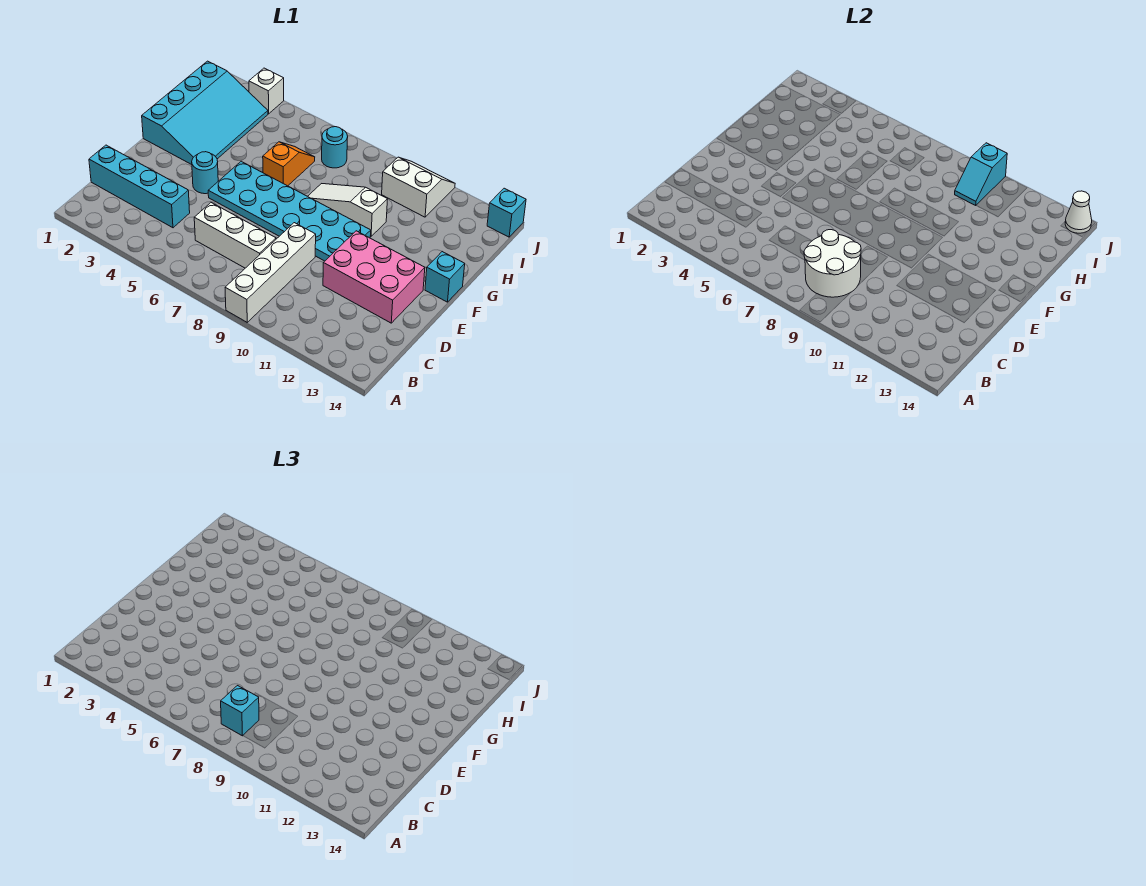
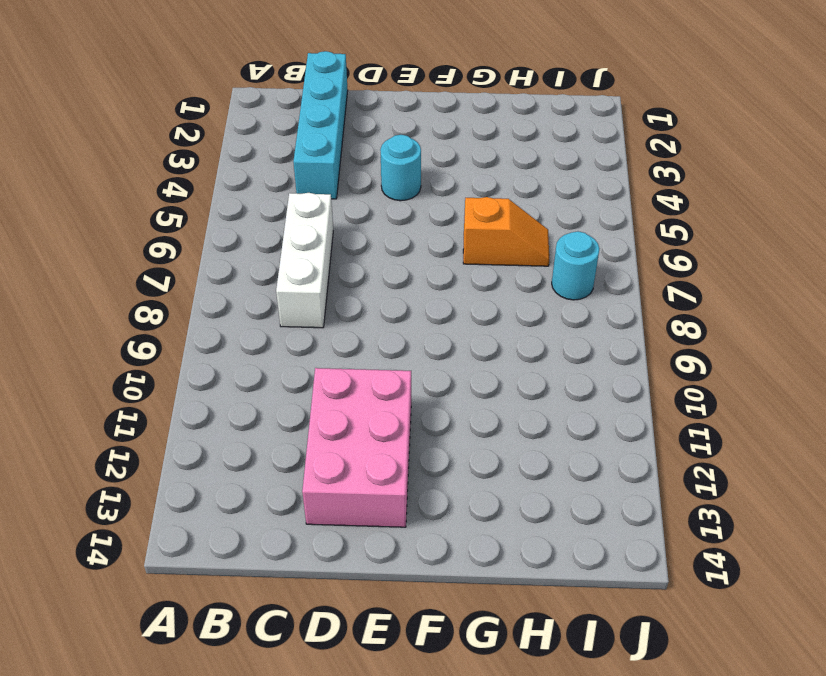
none -> white 1x4 brick [225,223,316,322]
none -> cyan 2x6 plate [208,161,371,261]
none -> cyan 3x4 slope [142,61,268,165]

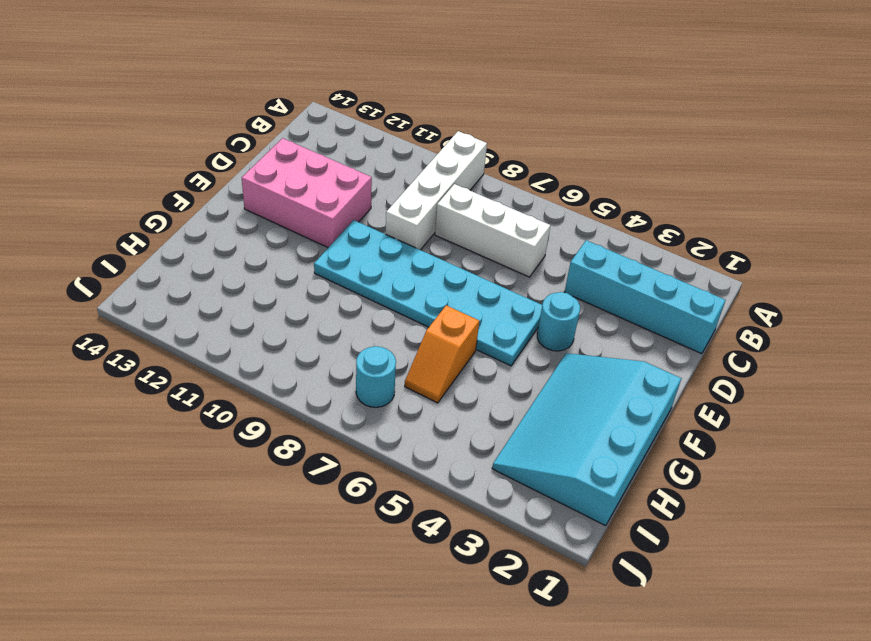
none -> cyan 1x1 brick [425,252,465,302]
none -> white 1x3 slope [308,184,388,236]
none -> white 2x2 slope [382,157,455,217]

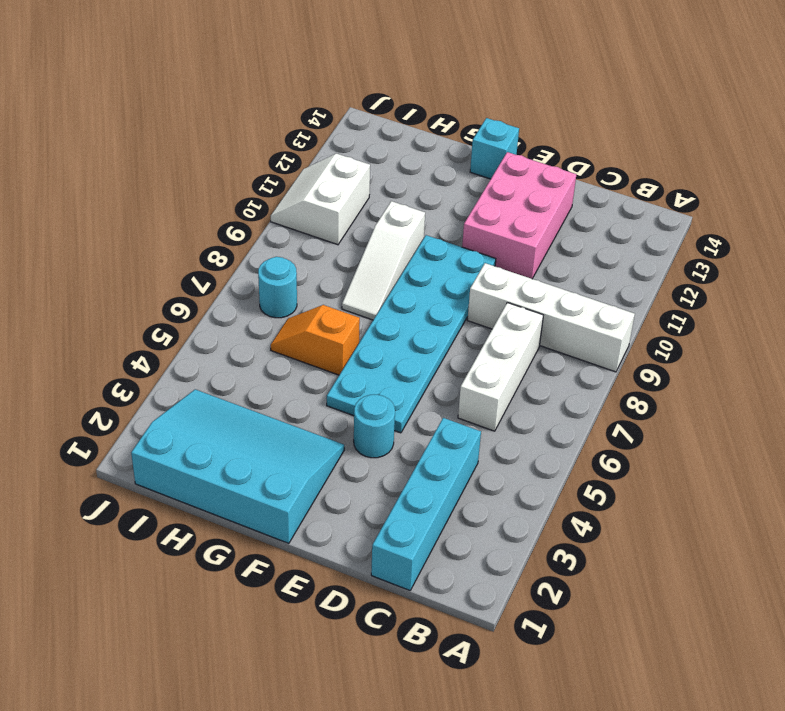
none -> white 1x1 brick [249,68,284,114]
none -> cyan 1x1 brick [487,188,526,237]
none -> white 2x2 round brick [804,230,861,297]

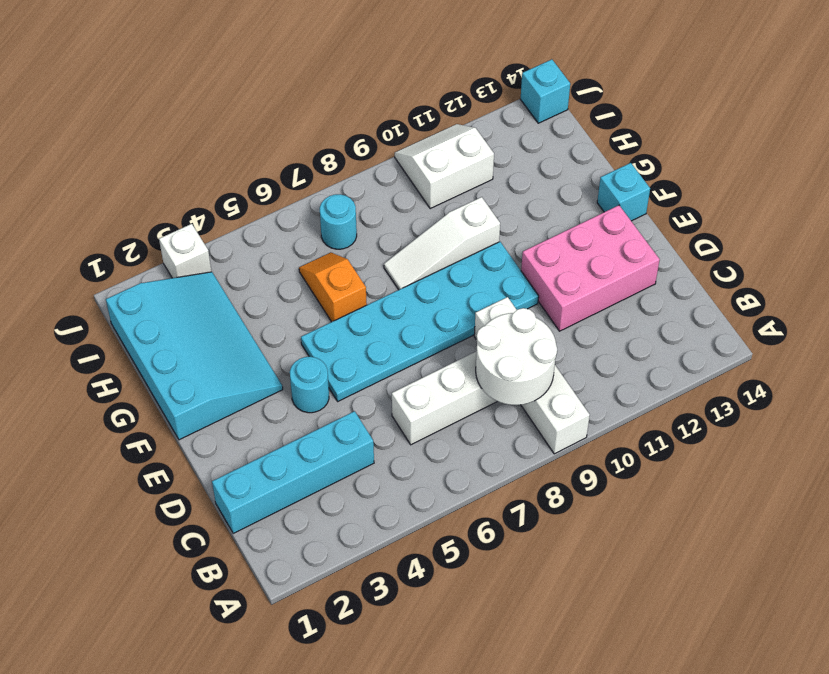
none -> cyan 1x2 slope [955,143,1007,205]
none -> white 1x1 cone [1065,191,1092,233]
none -> cyan 1x1 brick [221,686,259,736]

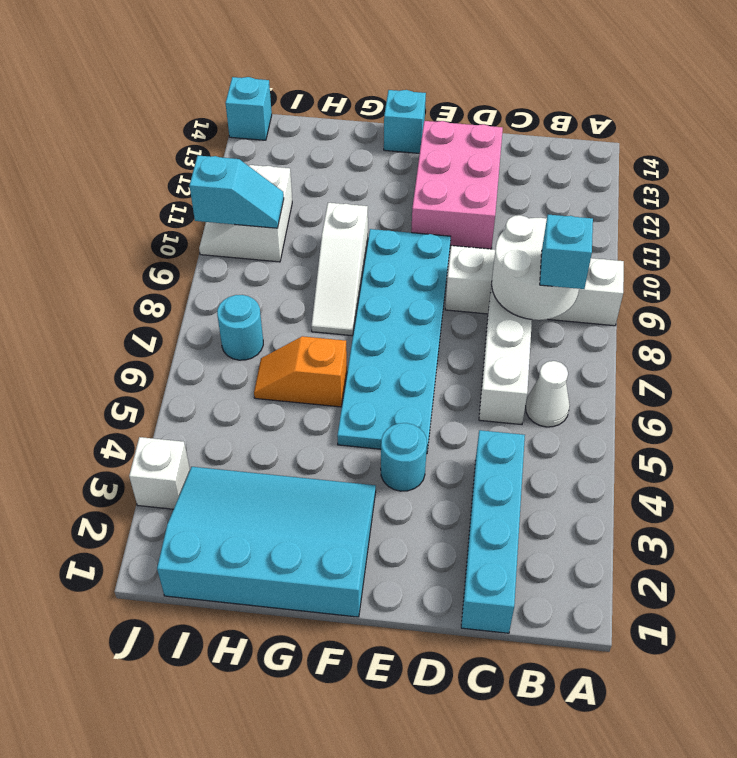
white 1x1 cone [526,361,570,427] -> white 1x1 cone moved to [1065,191,1092,233]

